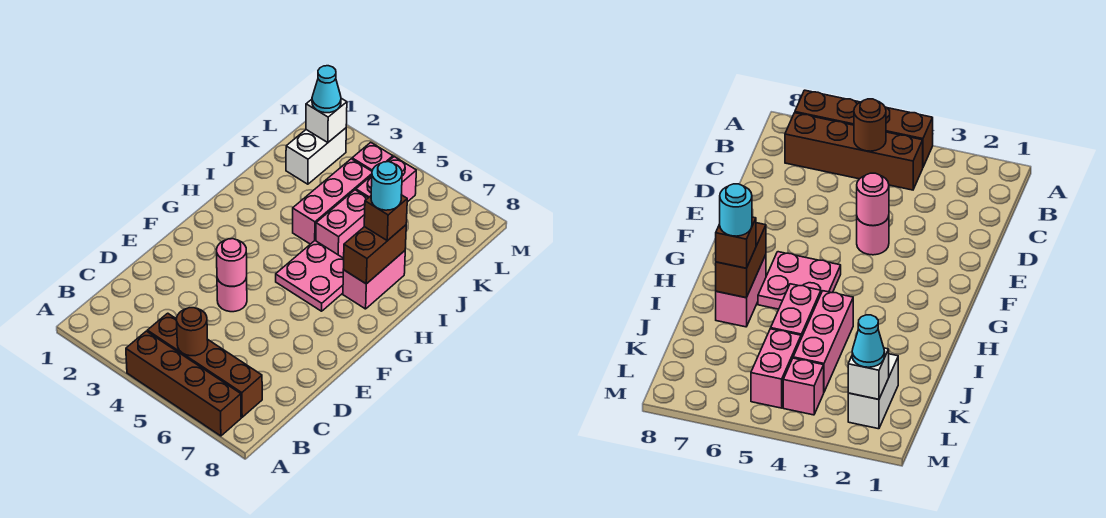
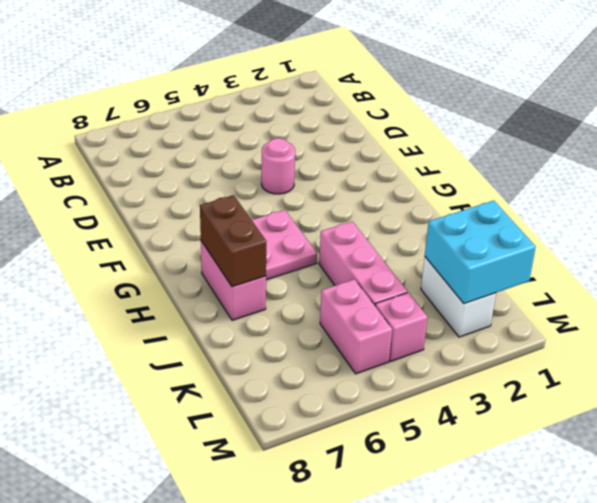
cyan 2x2 brick [425,201,536,304] -> white 1x1 brick [306,98,347,143]
none -> brown 1x4 brick [126,331,241,436]
none -> brown 1x4 brick [147,313,262,417]
none -> pink 1x2 brick [316,190,368,258]

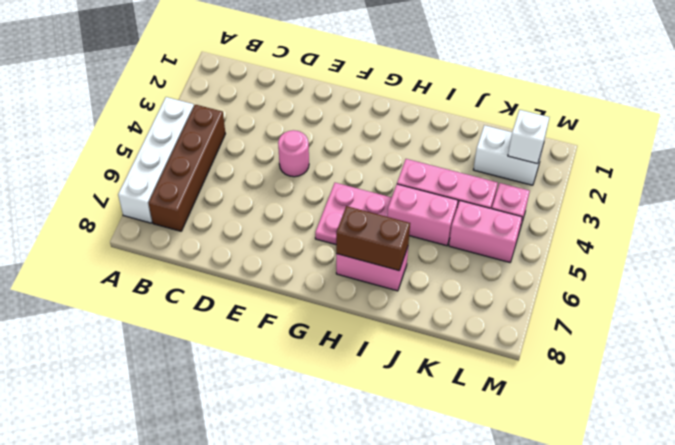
white 1x4 brick [118,97,194,223] -> brown 1x4 brick [126,331,241,436]
none -> brown 1x1 round brick [177,308,208,356]
none -> pink 1x1 round brick [216,239,247,286]
none -> brown 1x1 brick [364,195,407,241]

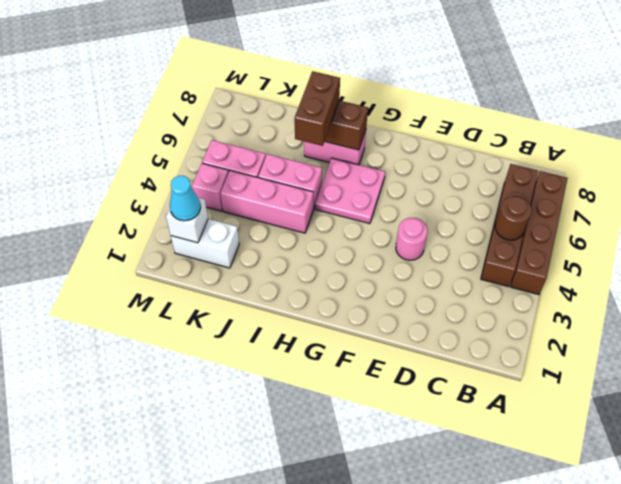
brown 1x2 brick [295,71,340,146] -> brown 1x1 brick [364,195,407,241]
none -> pink 1x1 round brick [216,239,247,286]
none -> cyan 1x1 round brick [371,162,402,210]

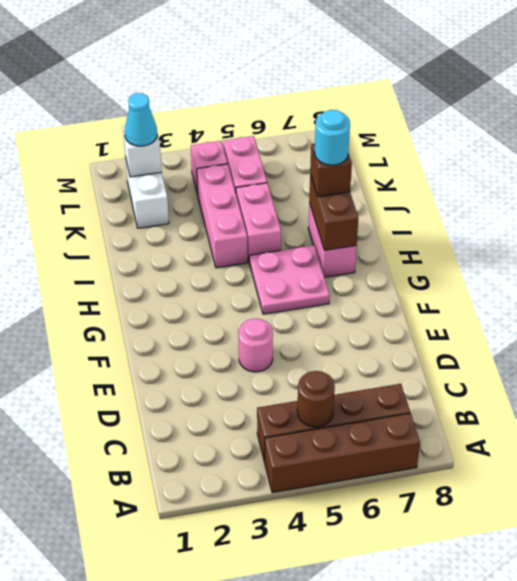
none -> pink 1x1 round brick [216,239,247,286]

